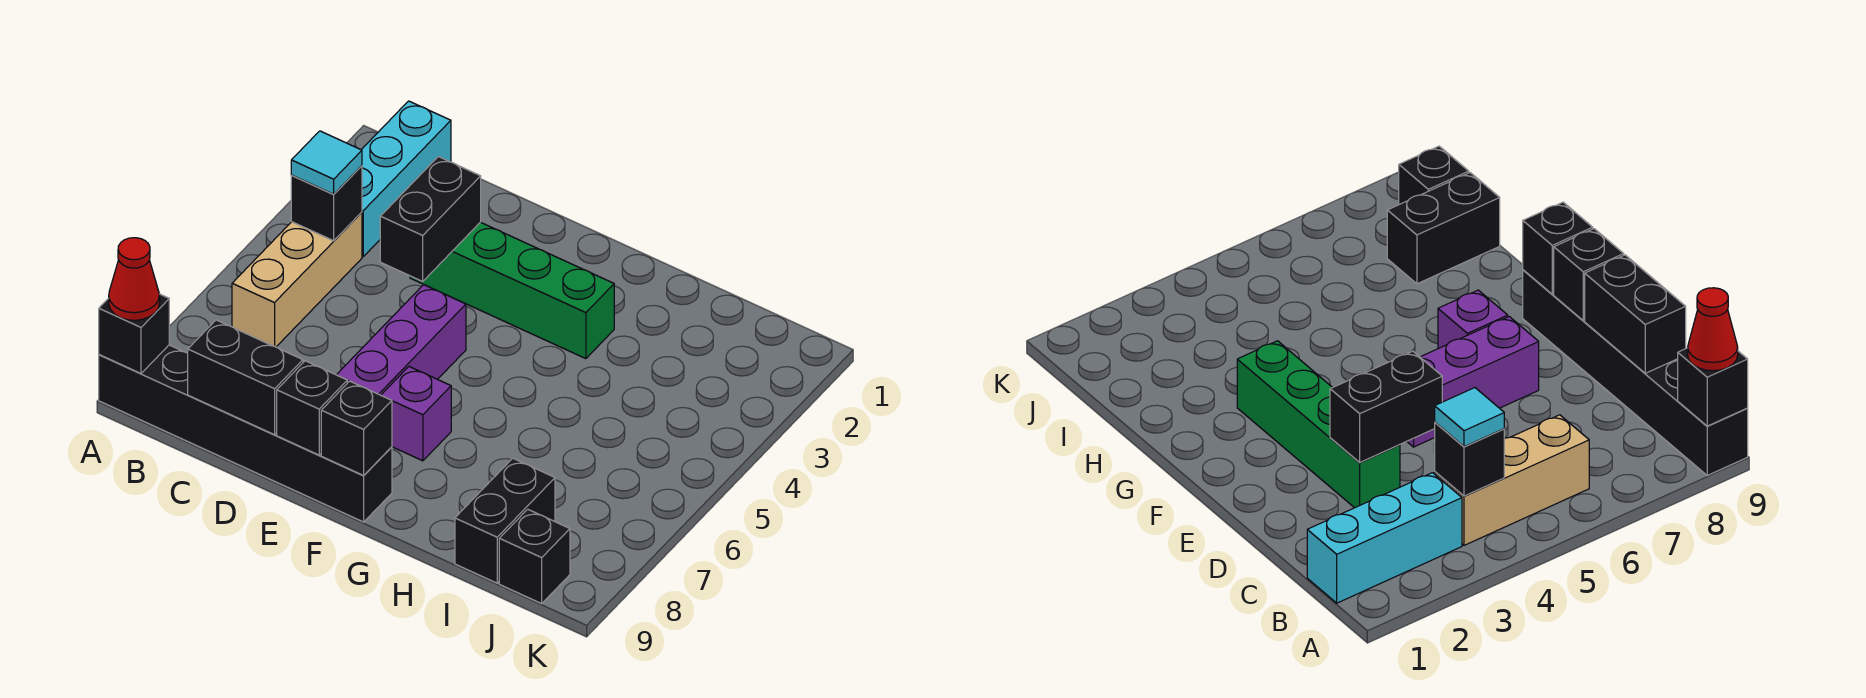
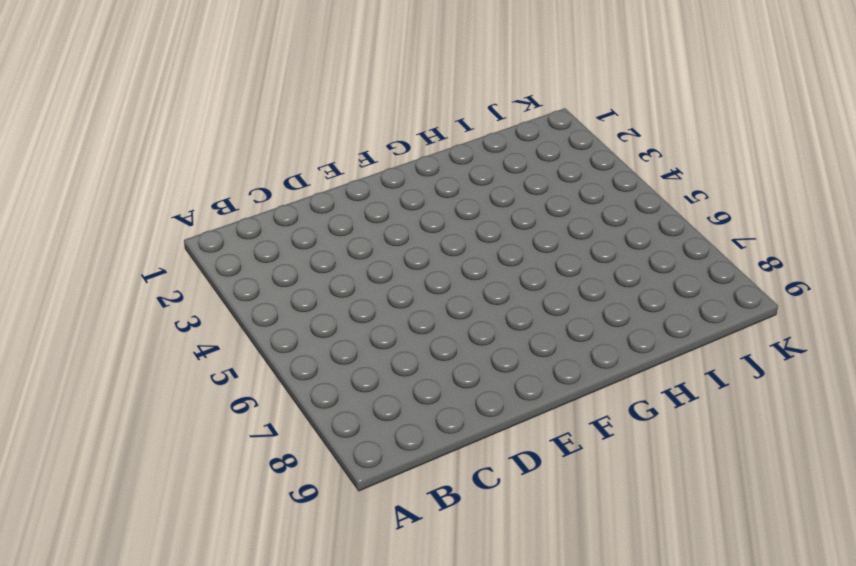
none -> black 1x6 brick [99,345,392,522]
none -> cyan 1x3 brick [361,101,451,256]
none -> tan 1x3 brick [232,212,362,347]

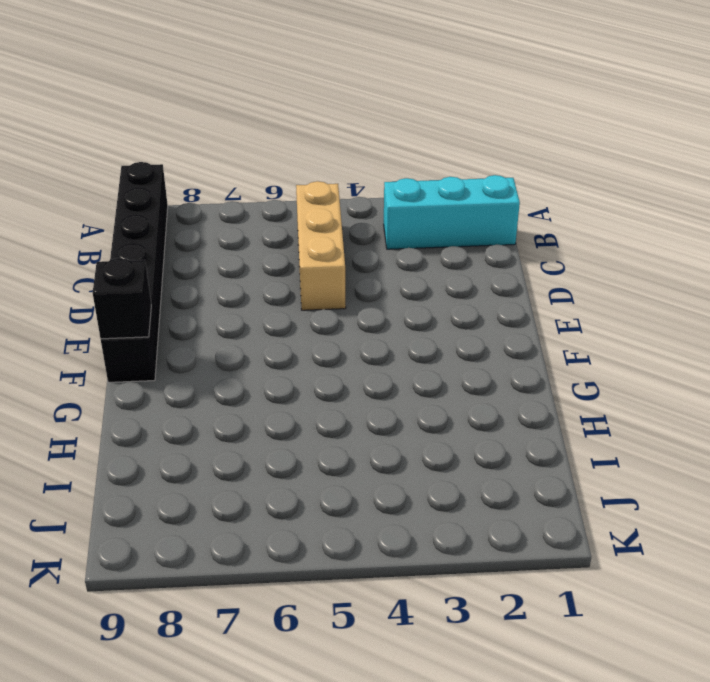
tan 1x3 brick [296,181,346,310] -> tan 1x3 brick turned to [232,212,362,347]
none -> green 1x4 brick [410,222,614,359]
none -> purple 1x3 brick [337,285,466,395]
none -> purple 1x1 brick [381,367,451,461]

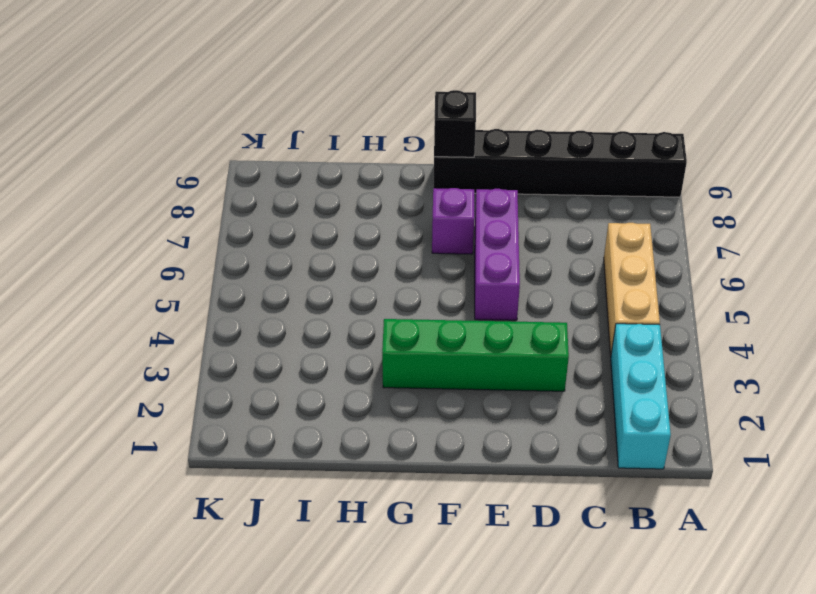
none -> black 1x2 brick [455,458,555,583]
none -> black 1x1 brick [499,509,570,604]
none -> black 1x1 brick [99,294,169,373]

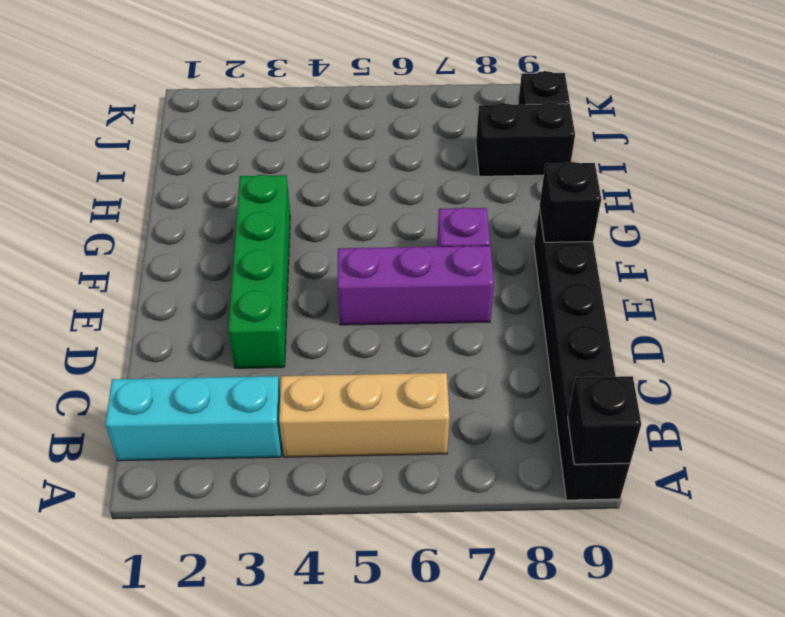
none -> black 1x1 brick [291,166,362,241]
none -> black 1x2 brick [188,320,303,435]
none -> black 1x2 brick [380,157,481,281]

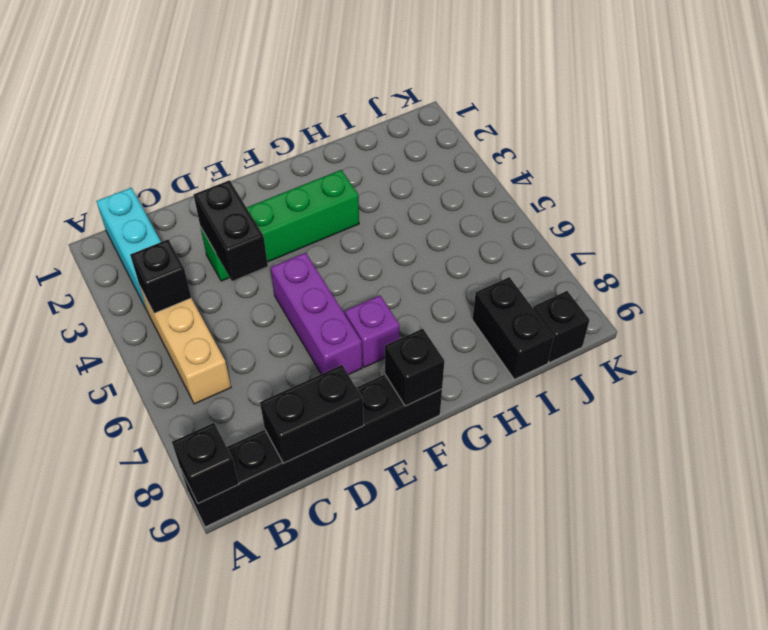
none -> black 1x1 brick [277,361,347,455]
none -> red 1x1 cone [109,238,160,320]
none -> cyan 1x1 tile [291,131,362,194]

